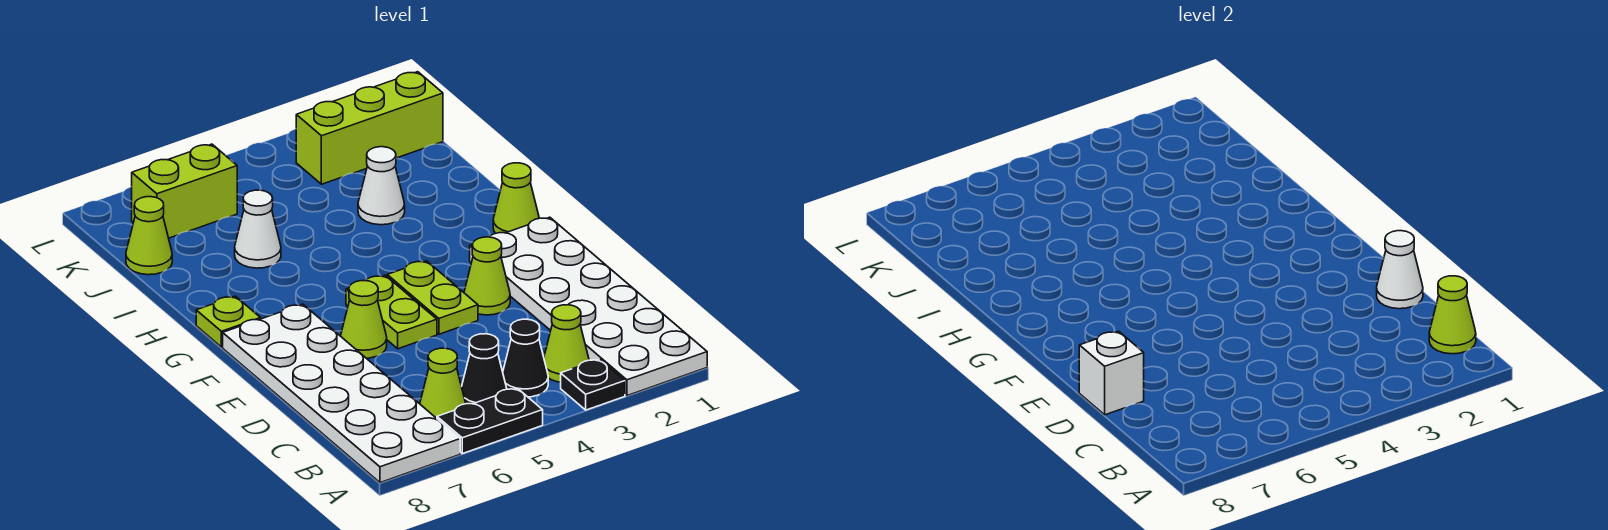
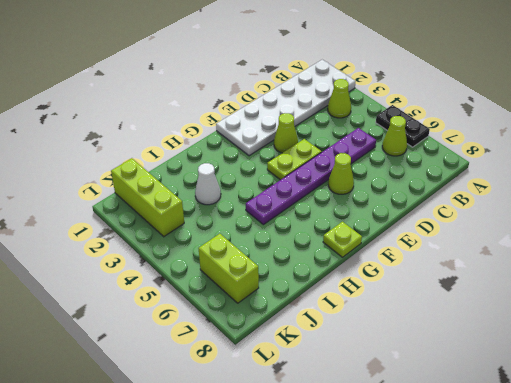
purple 1x6 plate [246,128,376,225] -> lime 1x2 plate [346,275,437,349]
none -> black 1x1 plate [561,359,625,410]
none -> white 2x6 plate [223,304,460,483]
none -> black 1x1 cone [503,319,548,397]

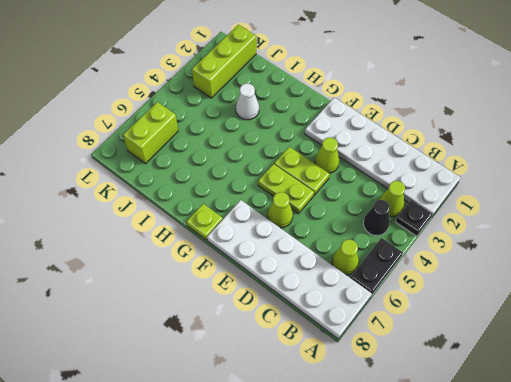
none -> black 1x1 cone [462,334,507,404]
none -> lime 1x1 cone [493,163,539,233]
none -> white 1x1 cone [235,190,281,268]

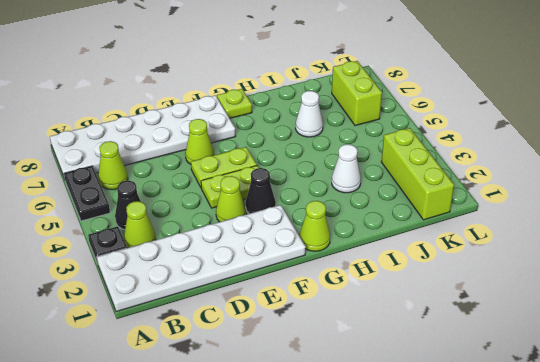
black 1x1 cone [246,168,276,214] -> black 1x1 cone moved to [462,334,507,404]
none -> lime 1x1 cone [126,197,172,275]
none -> lime 1x1 cone [1429,276,1476,354]
none -> white 1x1 cone [1377,231,1423,309]

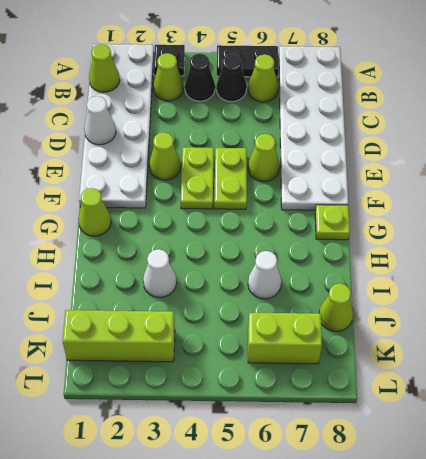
none -> white 1x1 brick [1079,331,1144,415]

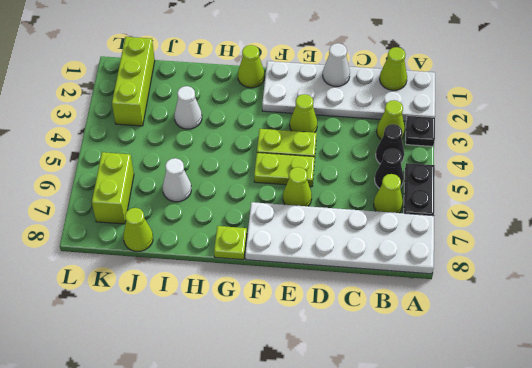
none -> white 1x1 brick [1079,331,1144,415]

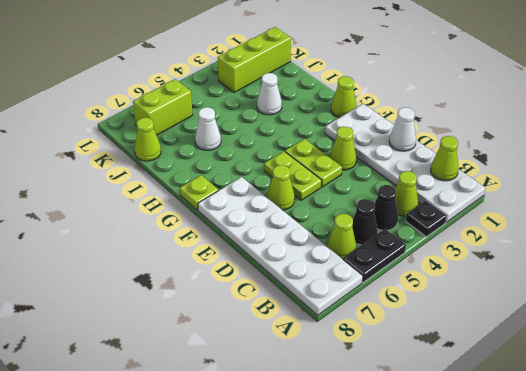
none -> white 1x1 brick [1079,331,1144,415]

